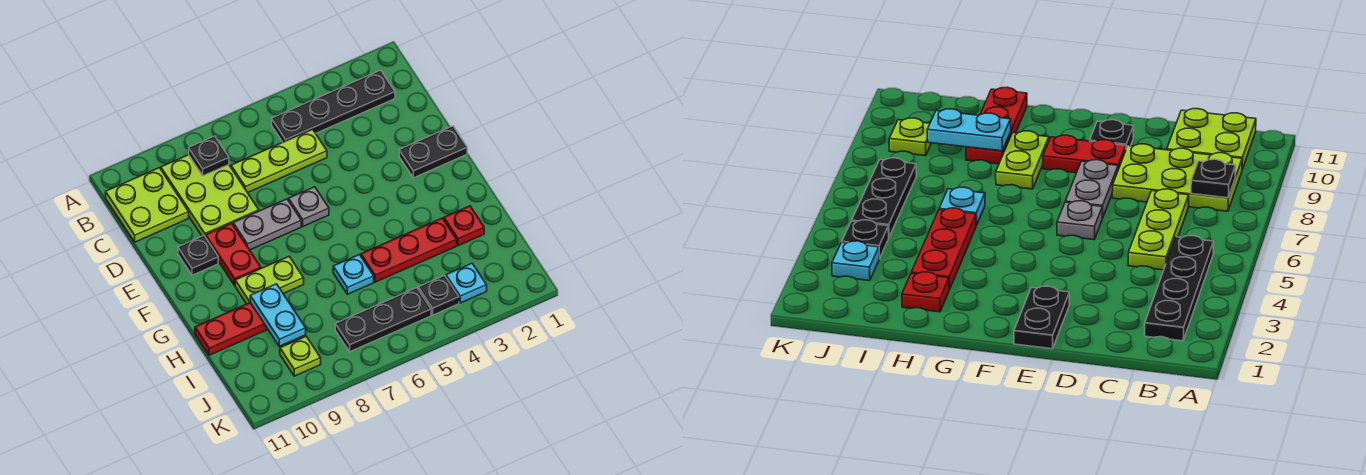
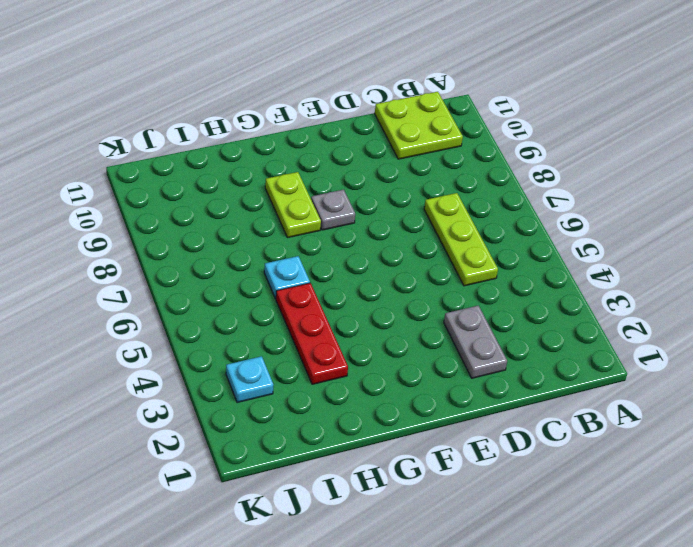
grey 1x2 plate [444,306,507,378] -> grey 1x2 plate moved to [233,199,301,250]
grey 1x1 plate [311,190,355,230] -> grey 1x1 plate moved to [289,187,329,226]
none -> black 1x4 plate [272,70,395,142]
none -> lime 2x3 plate [161,155,259,237]
none -> black 1x2 plate [399,126,467,178]

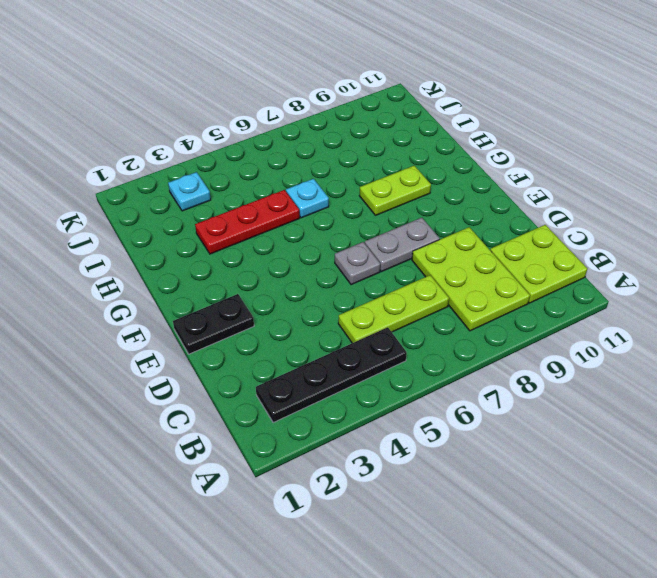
none -> red 1x2 plate [206,223,261,285]
none -> black 1x1 plate [178,236,218,275]
none -> red 1x1 plate [444,206,484,246]

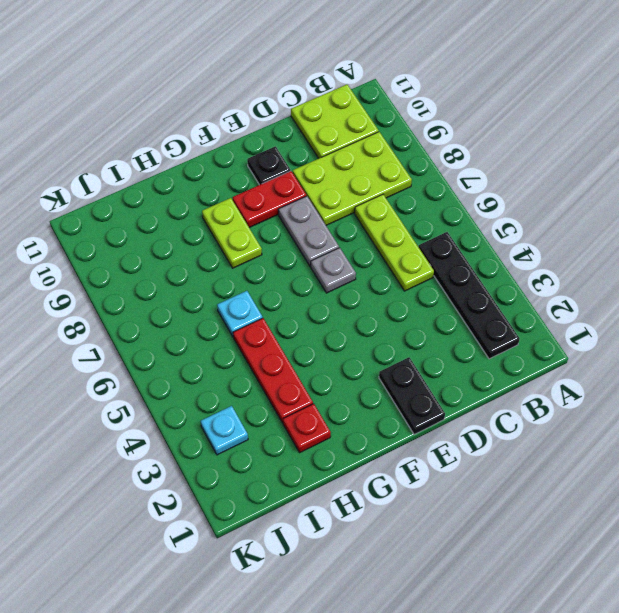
none -> red 1x3 plate [195,303,268,355]
none -> black 1x1 plate [418,276,459,315]
none -> black 1x3 plate [335,288,431,352]

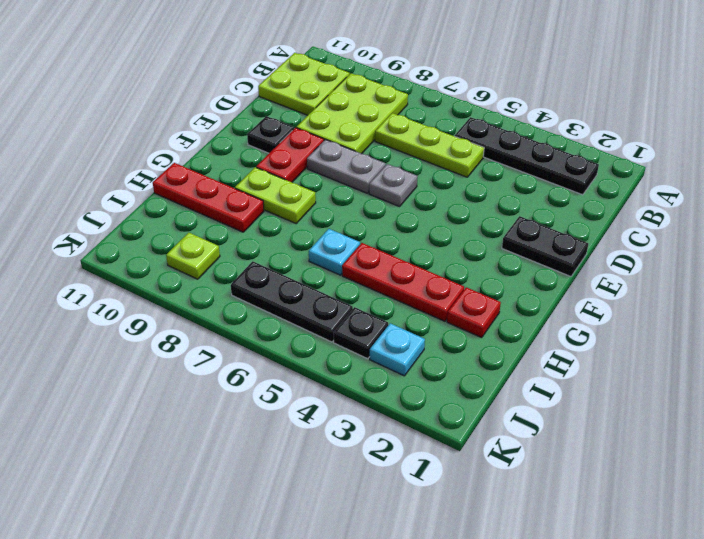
none -> black 1x1 plate [189,136,229,176]
none -> cyan 1x2 plate [250,284,306,346]

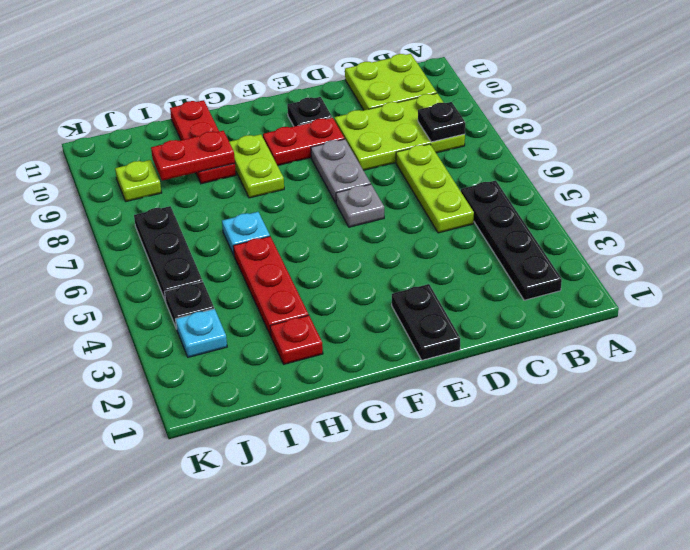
red 1x2 plate [151,131,235,181] -> cyan 1x2 plate [250,284,306,346]

